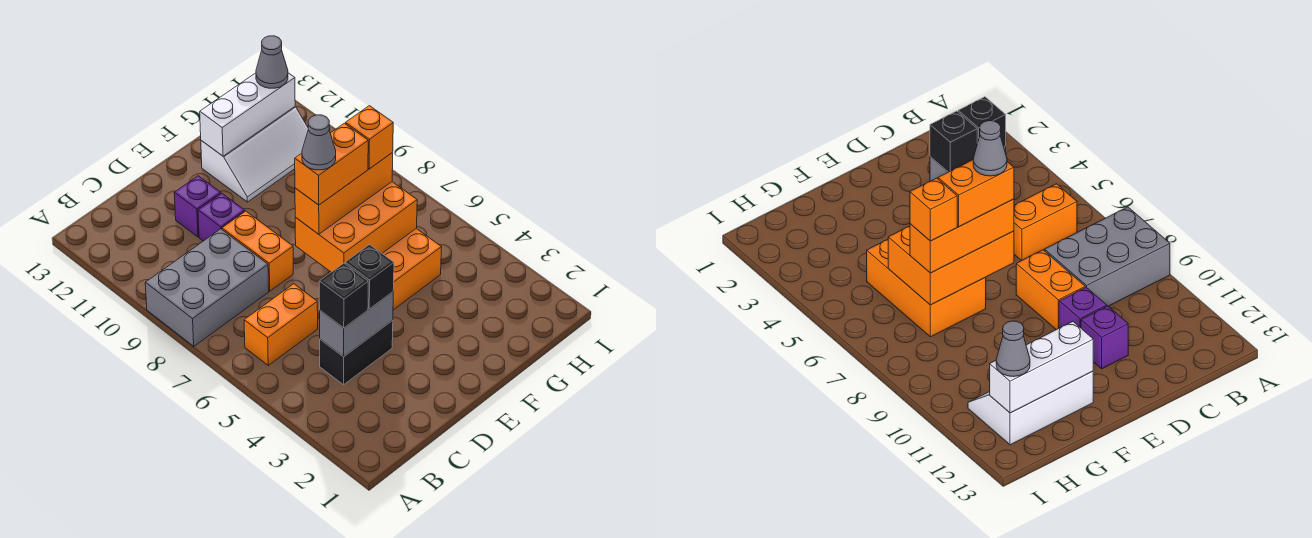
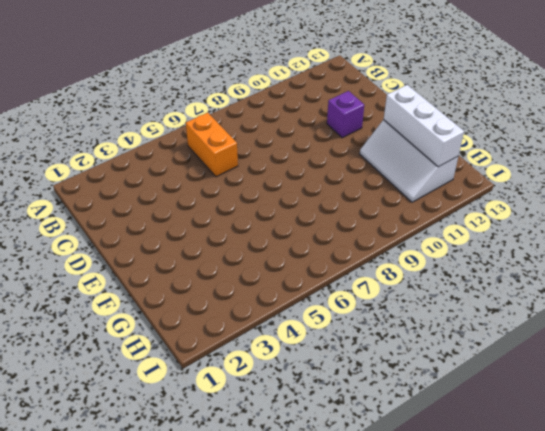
none -> grey 2x3 brick [145,229,269,346]
none -> black 1x2 brick [320,320,393,385]
none -> orange 1x2 brick [222,211,293,291]

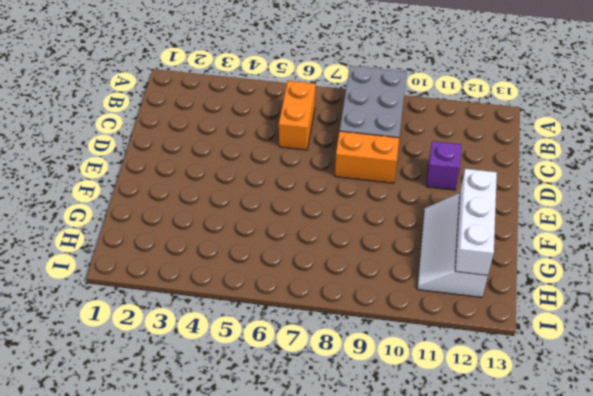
none -> black 1x2 brick [320,320,393,385]
none -> purple 1x1 brick [198,194,245,241]
none -> orange 2x3 brick [382,228,442,310]

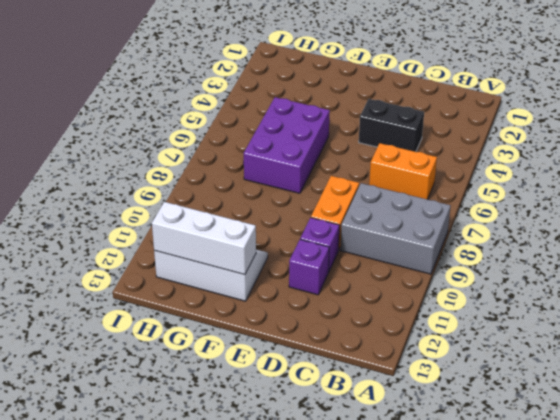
purple 2x3 brick [244,97,330,193] -> orange 2x3 brick [382,228,442,310]
none -> grey 1x2 brick [320,292,393,357]
none -> orange 2x3 brick [295,182,417,272]
none -> black 1x1 brick [319,263,368,328]

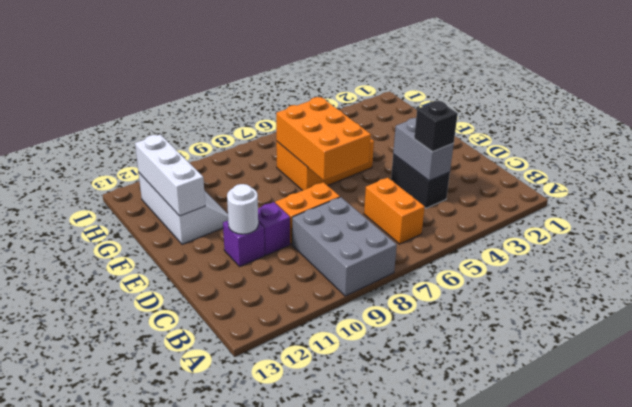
white 1x1 round brick [227,184,258,234] -> none
none -> black 1x1 brick [345,245,394,309]
none -> orange 1x3 brick [295,153,393,234]
none -> grey 1x1 cone [256,36,288,88]

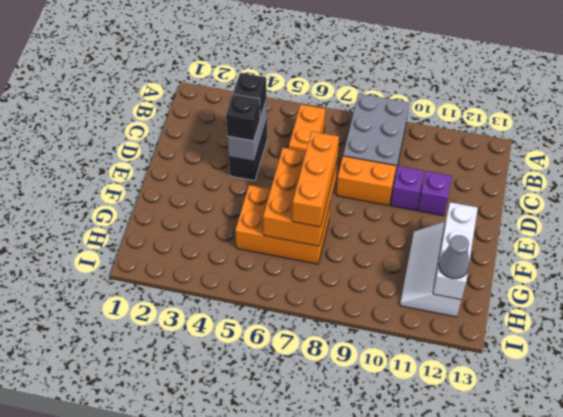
none -> orange 1x2 brick [295,123,368,205]
none -> orange 1x1 brick [346,106,393,169]
none -> grey 1x1 cone [302,115,336,170]

